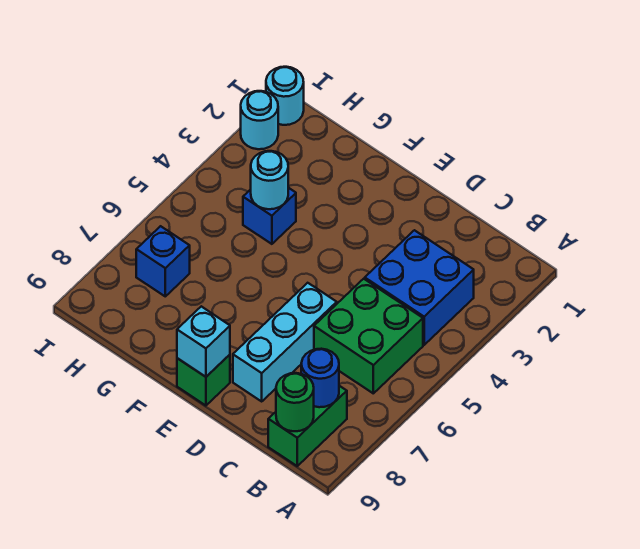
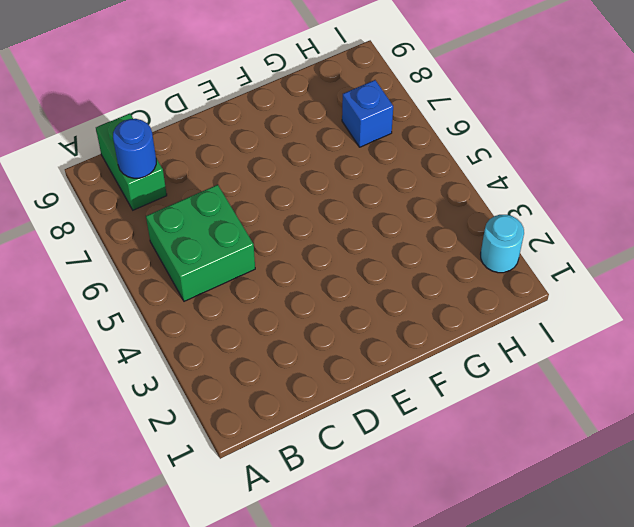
none -> blue 2x2 brick [365,230,474,345]
none -> cyan 1x3 brick [233,283,337,401]
none -> green 1x1 brick [177,355,230,406]

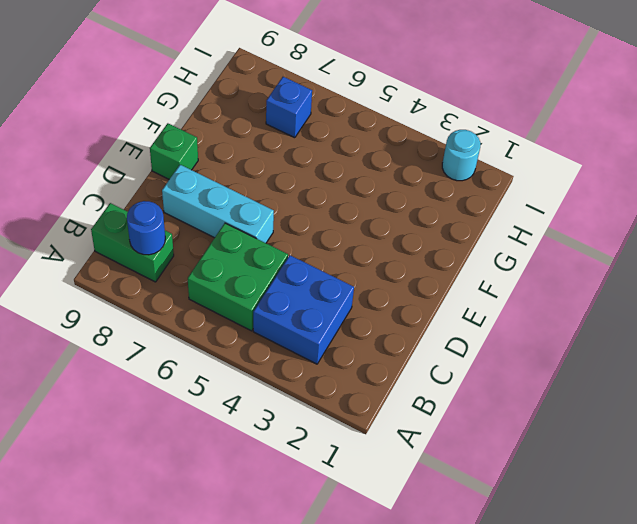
none -> blue 1x1 brick [243,188,296,244]
none -> cyan 1x1 round brick [266,67,304,125]
none -> green 1x1 round brick [276,373,314,431]

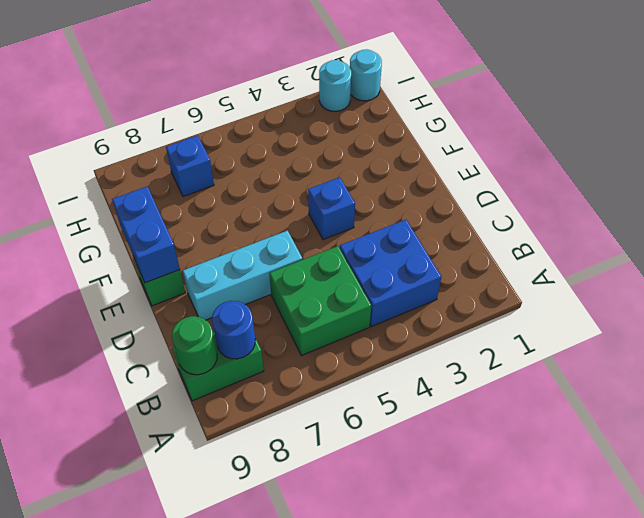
blue 1x1 brick [308,177,355,240] -> blue 1x1 brick moved to [243,188,296,244]
blue 1x2 brick [112,187,180,283] -> cyan 1x1 brick [177,306,230,377]
none -> cyan 1x1 round brick [251,151,288,209]

